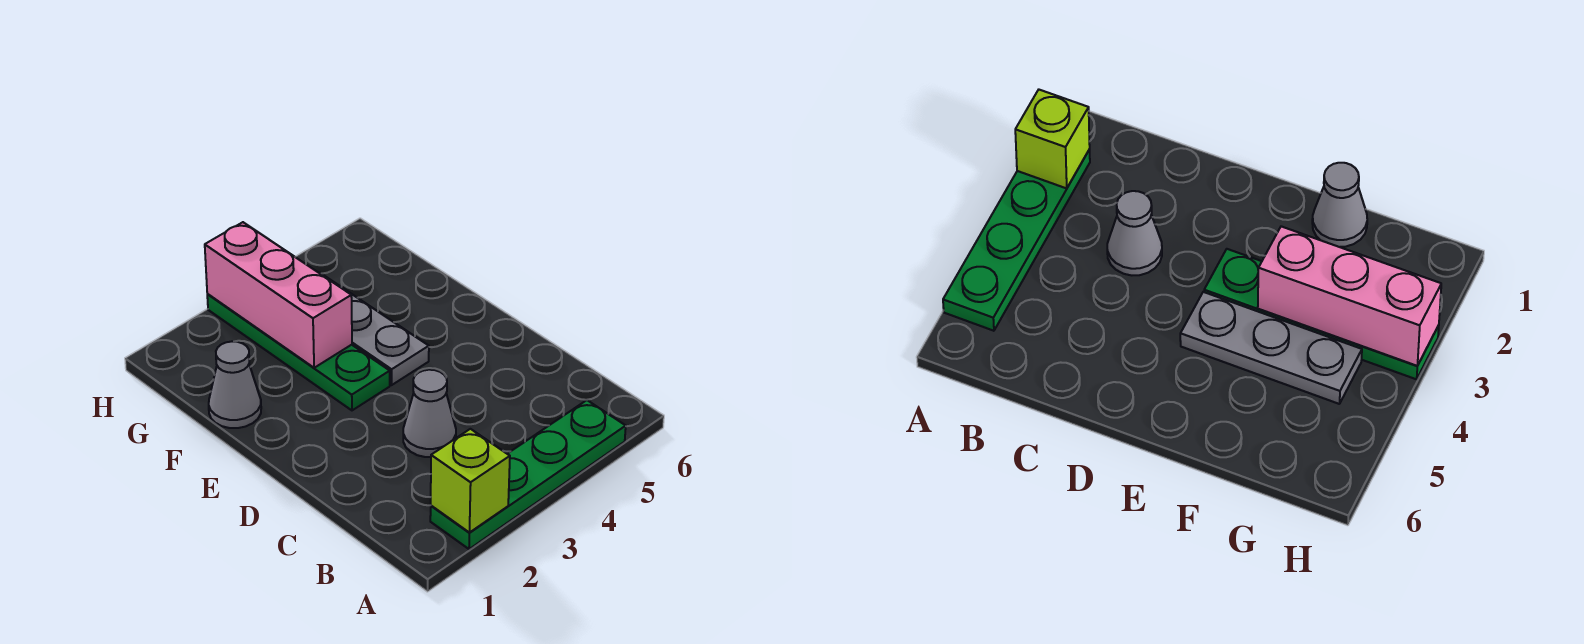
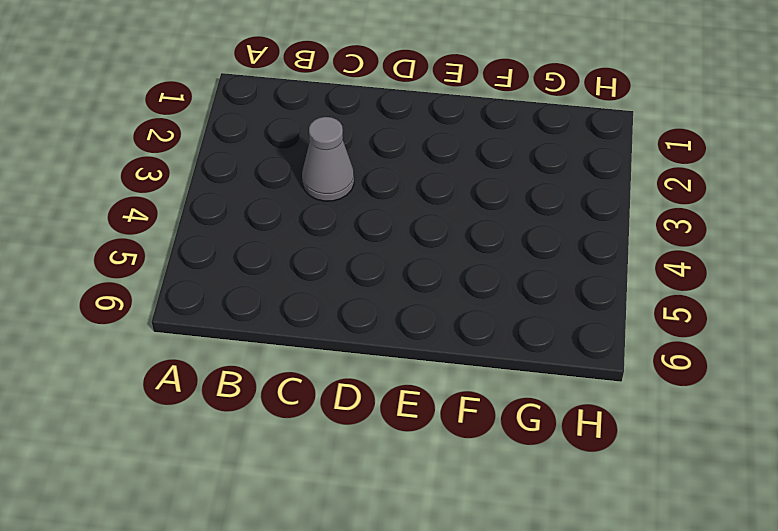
none -> green 1x4 plate [430,400,626,549]
none -> green 1x4 plate [207,294,390,410]

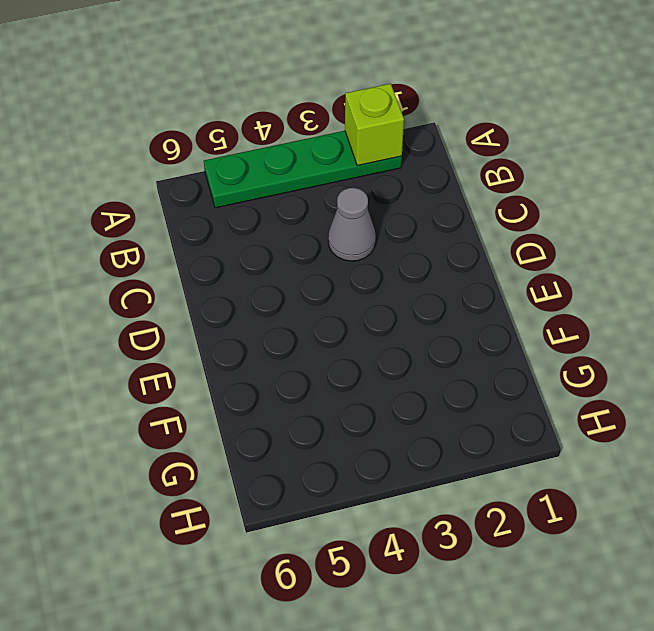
none -> green 1x4 plate [207,294,390,410]
none -> grey 1x3 plate [320,273,429,385]

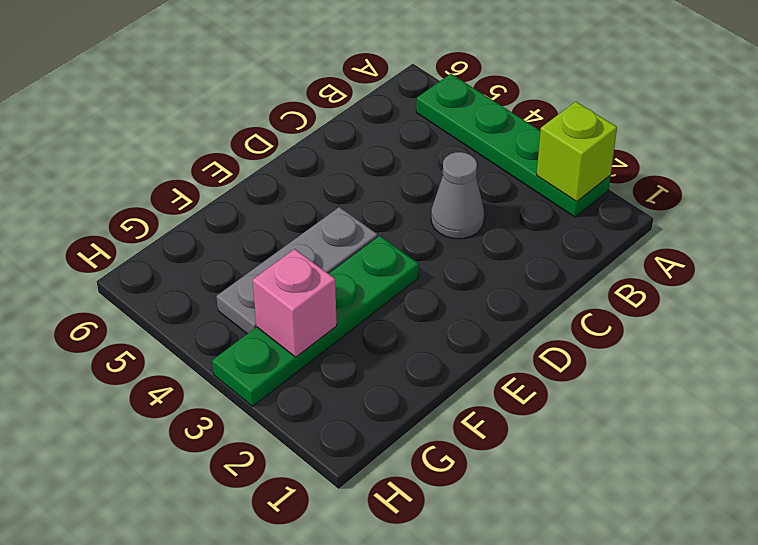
pink 1x1 brick [253,249,337,357] -> pink 1x3 brick [205,222,352,368]
none -> grey 1x1 cone [209,341,261,428]

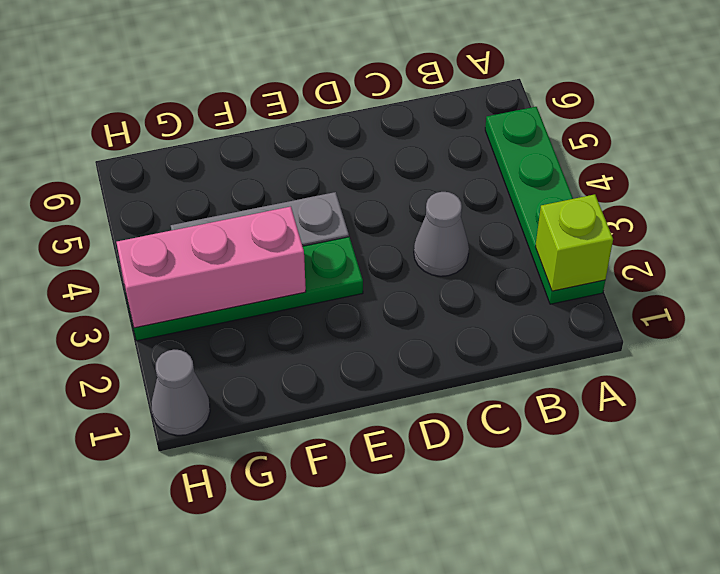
grey 1x1 cone [151,350,210,435] -> grey 1x1 cone moved to [209,341,261,428]

